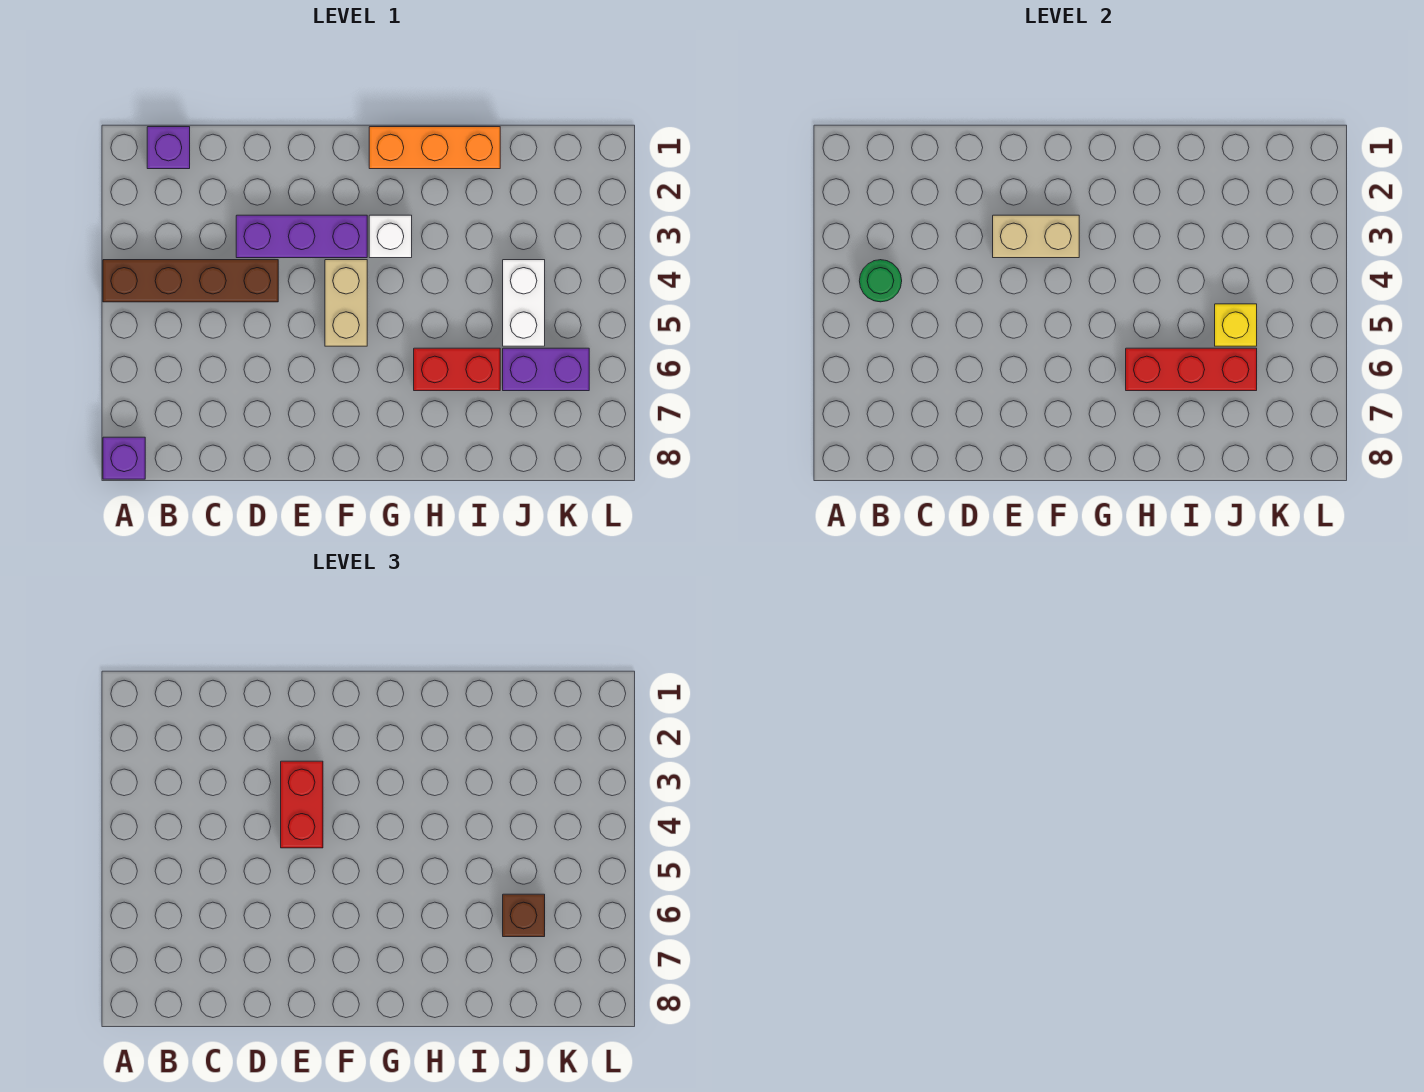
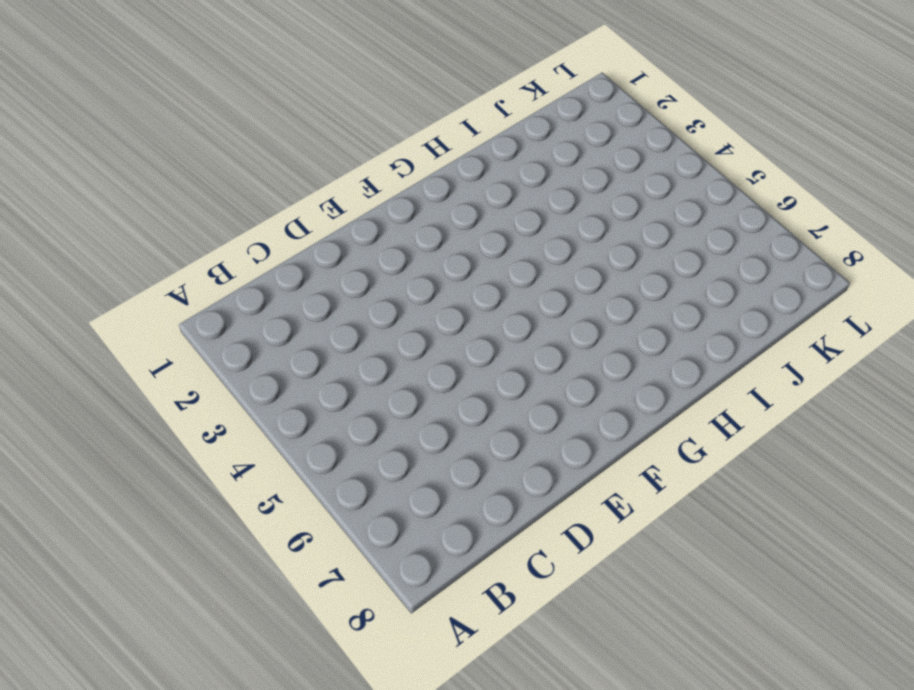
none -> brown 1x4 brick [103,260,278,302]
none -> purple 1x1 brick [103,437,145,479]
none -> purple 1x1 brick [147,127,190,169]

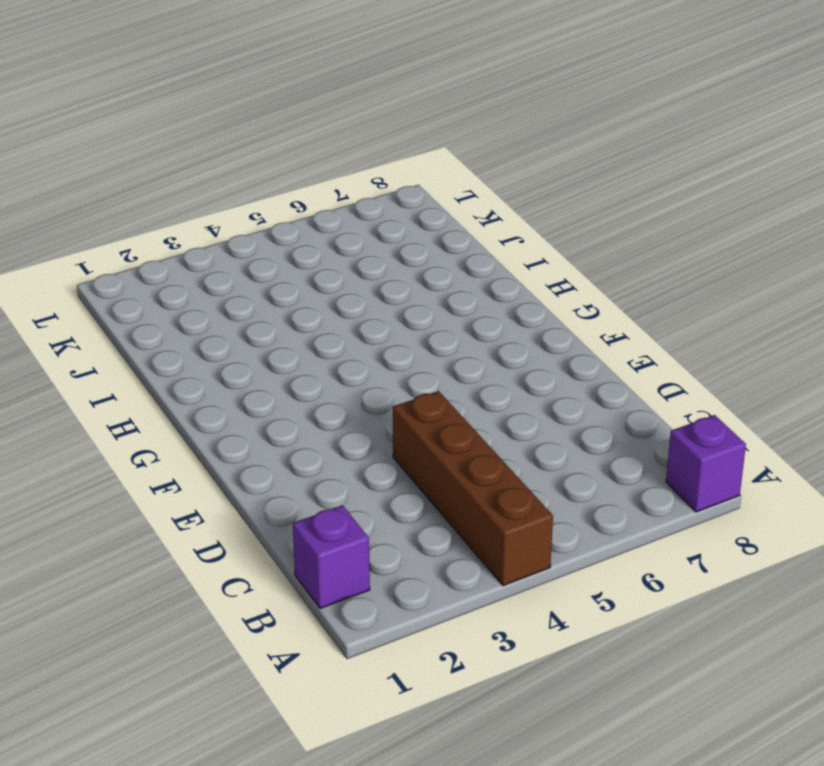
none -> purple 1x3 brick [236,215,367,258]
none -> tan 1x2 brick [325,260,367,346]
none -> orange 1x3 brick [369,127,500,169]

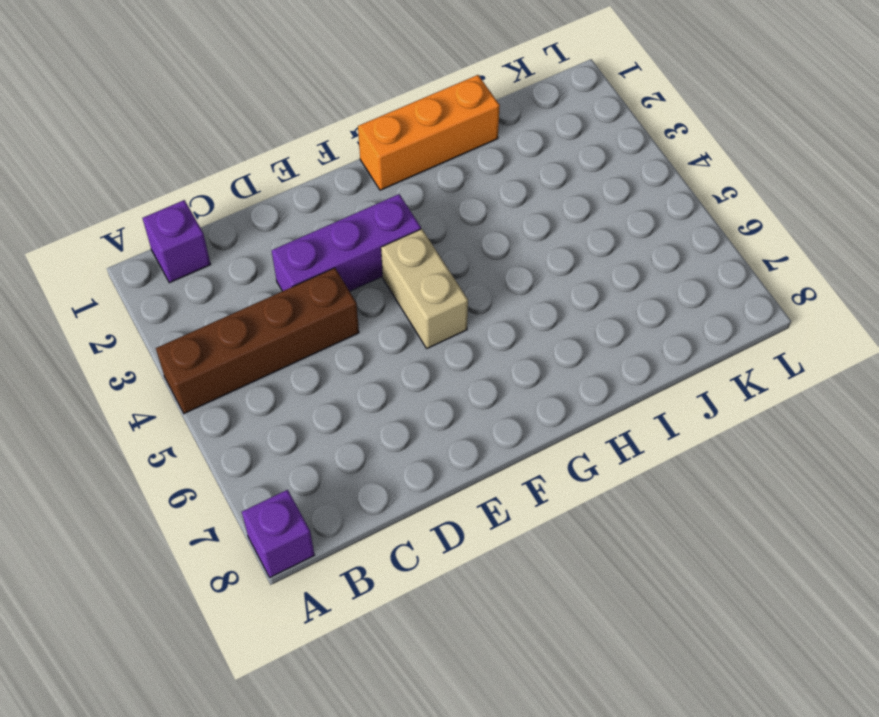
none -> white 1x1 brick [369,215,412,258]
none -> red 1x2 brick [414,348,500,391]
none -> white 1x2 brick [503,260,545,346]

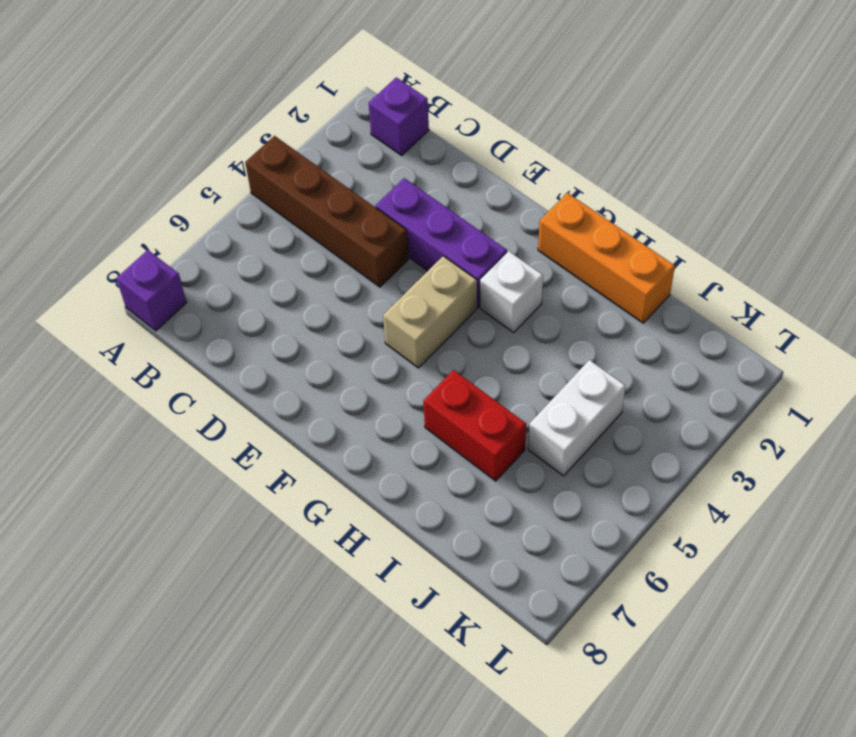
none -> purple 1x2 brick [503,348,589,391]
none -> green 1x1 round brick [859,260,902,302]
none -> tan 1x2 brick [993,215,1079,258]

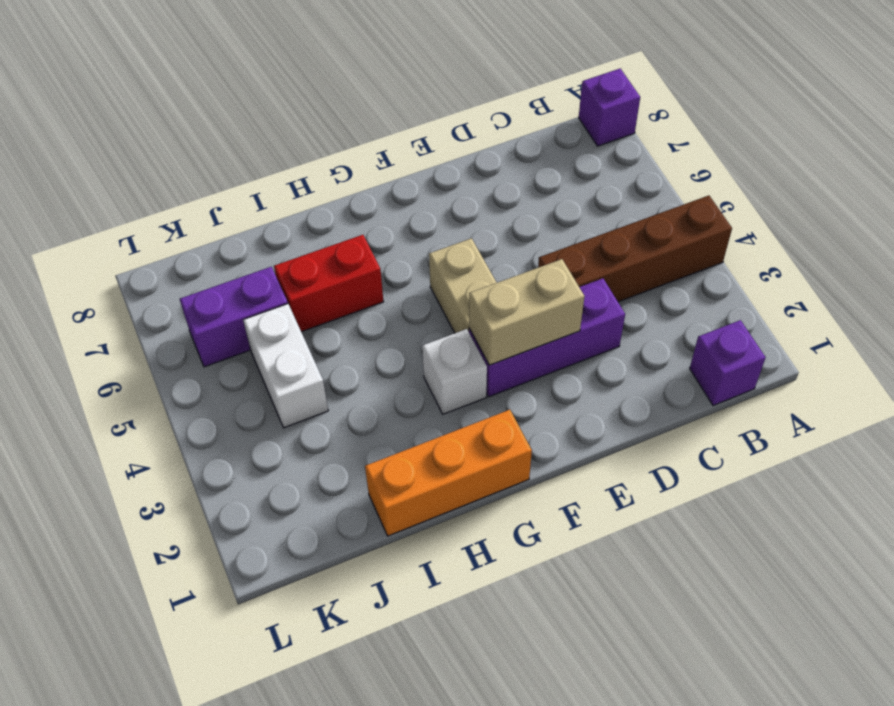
none -> green 1x1 round brick [859,260,902,302]
none -> red 1x3 brick [1126,348,1257,391]
none -> yellow 1x1 brick [1215,304,1257,346]

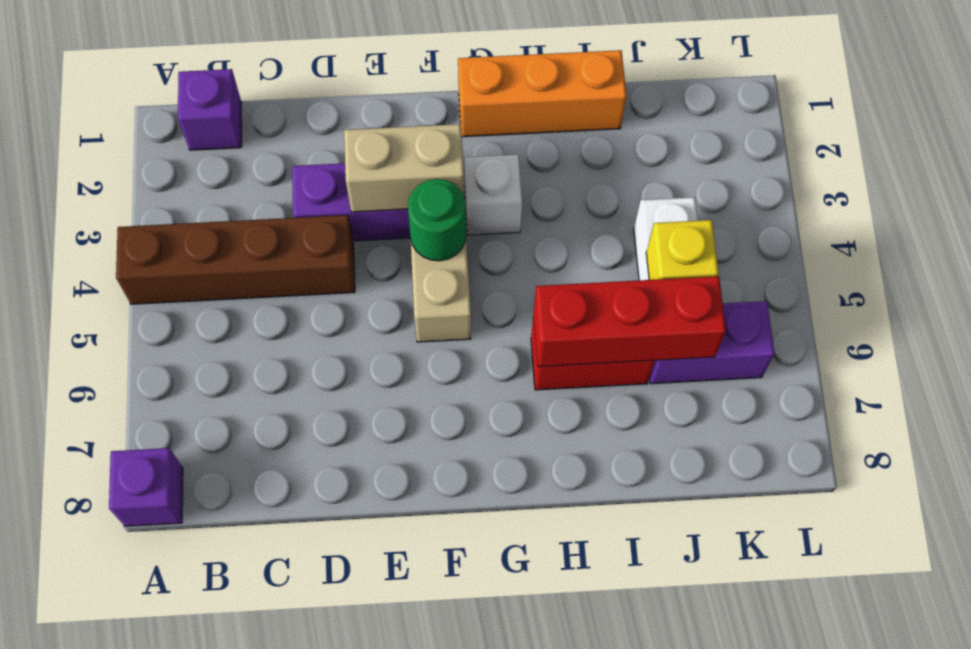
green 1x1 round brick [408,179,466,261] -> green 1x1 round brick moved to [859,260,902,302]
none -> red 1x2 brick [281,761,323,848]
none -> brown 1x1 brick [503,894,545,937]

